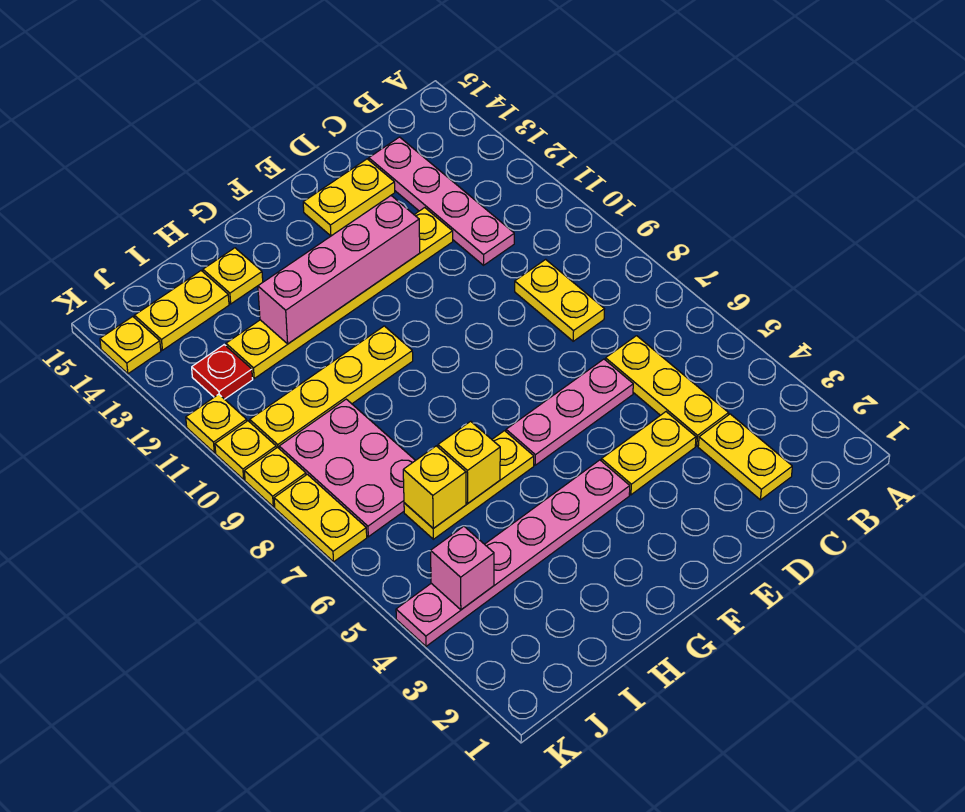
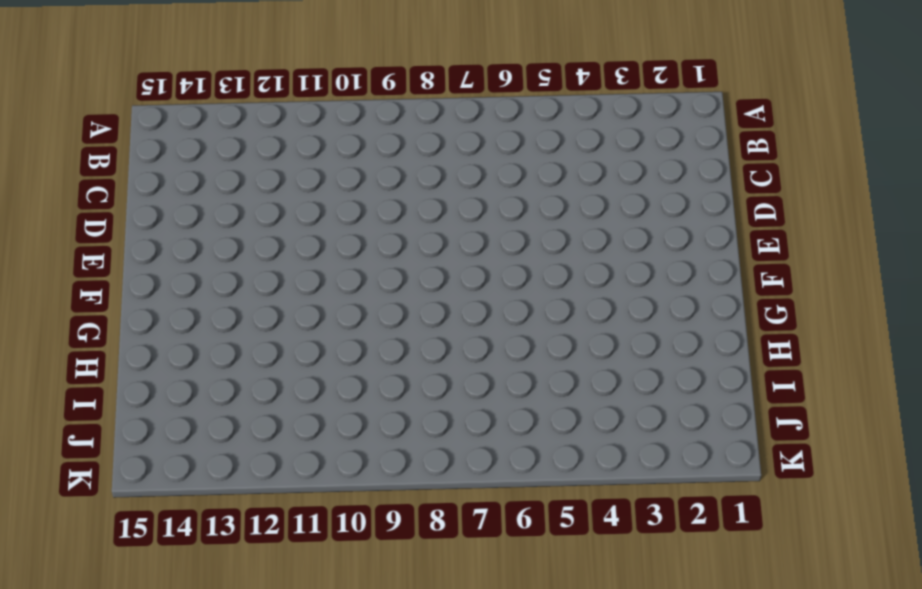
none -> yellow 1x2 plate [698,414,792,500]
none -> yellow 1x3 plate [606,336,729,446]
none -> yellow 1x2 plate [515,259,604,341]

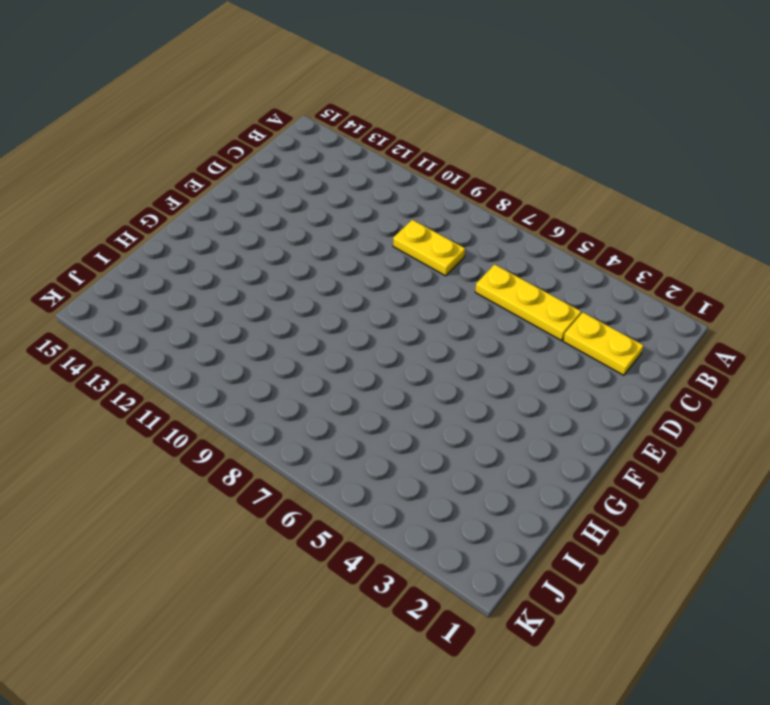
none -> pink 1x4 plate [369,137,514,265]
none -> yellow 1x2 plate [601,412,696,495]
none -> pink 1x3 plate [506,359,633,465]

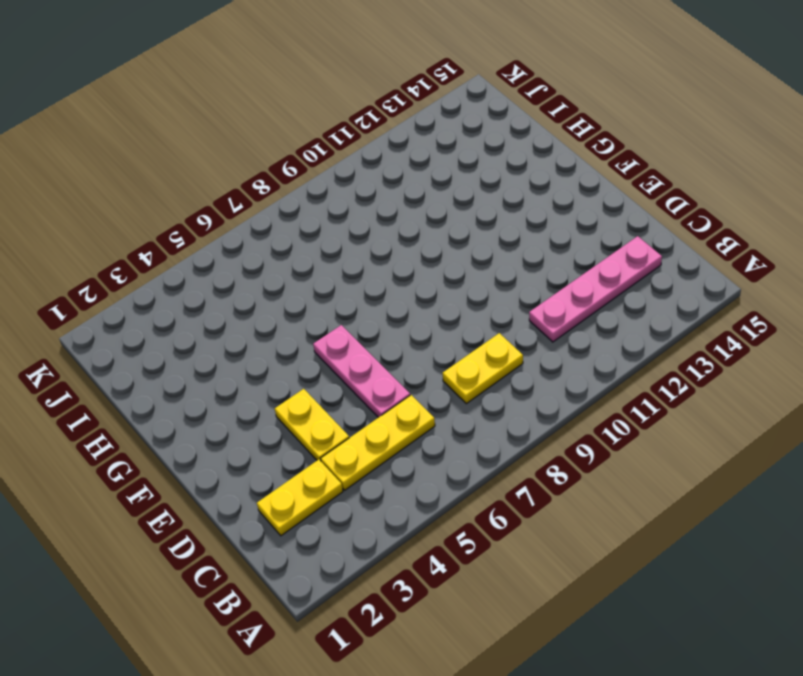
none -> yellow 1x6 plate [226,208,453,378]
none -> yellow 1x2 plate [303,159,395,236]
none -> pink 1x6 plate [396,460,630,646]

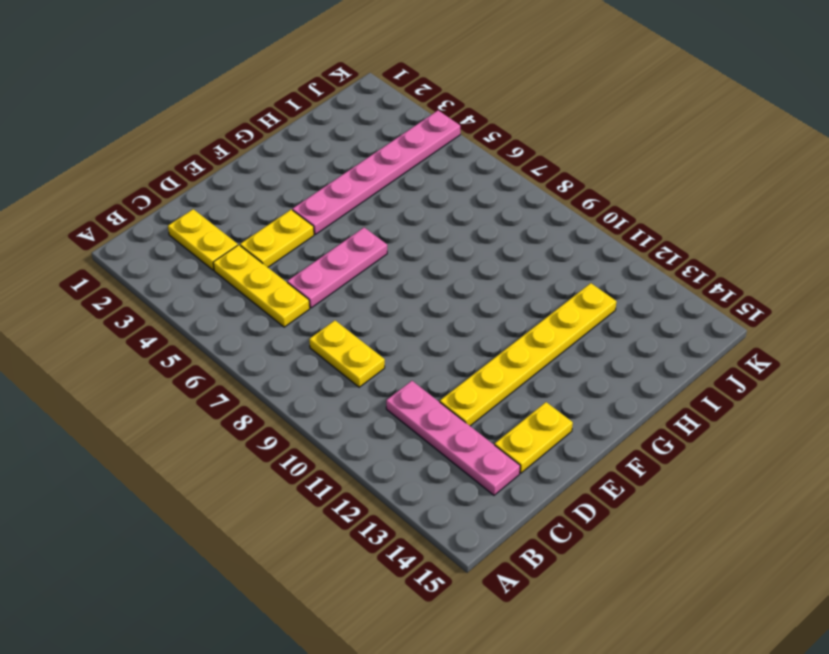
none -> yellow 1x3 plate [404,431,534,539]
none -> yellow 1x4 plate [250,326,413,448]
none -> yellow 1x1 plate [203,248,263,304]

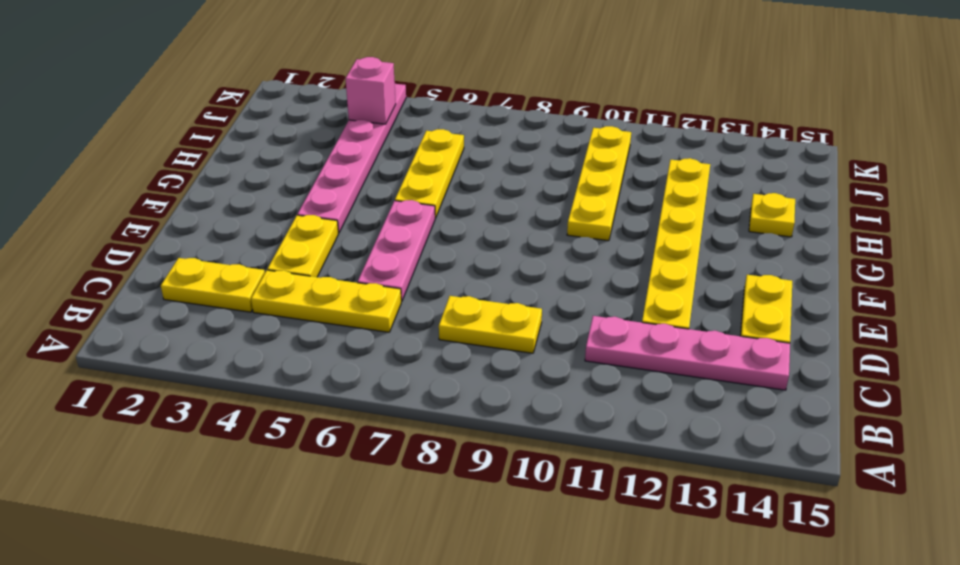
none -> pink 2x3 plate [279,399,416,537]
none -> yellow 1x2 plate [135,271,229,350]
none -> red 1x1 plate [192,345,253,399]

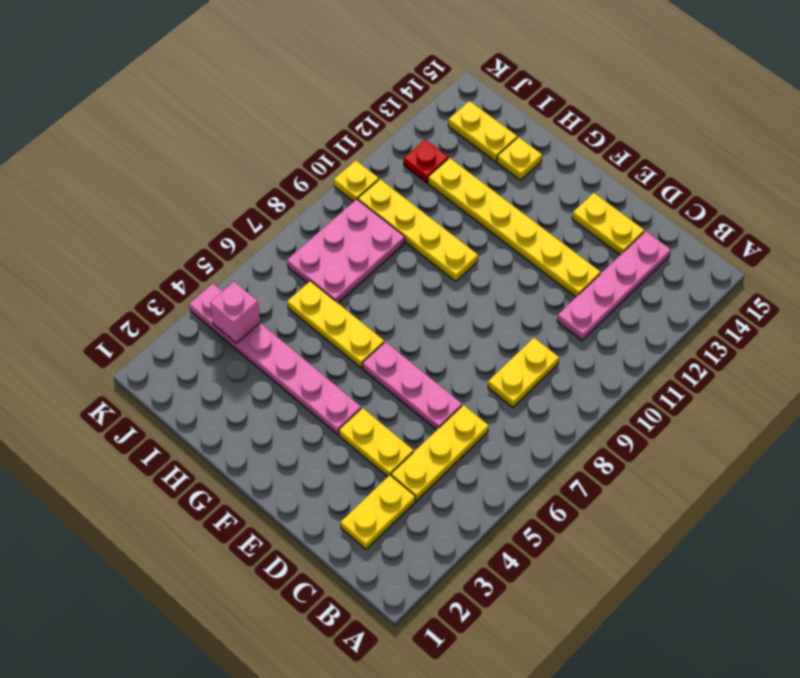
none -> yellow 1x2 plate [274,474,367,562]
none -> yellow 1x1 plate [244,447,306,507]
none -> yellow 1x1 plate [186,394,247,453]

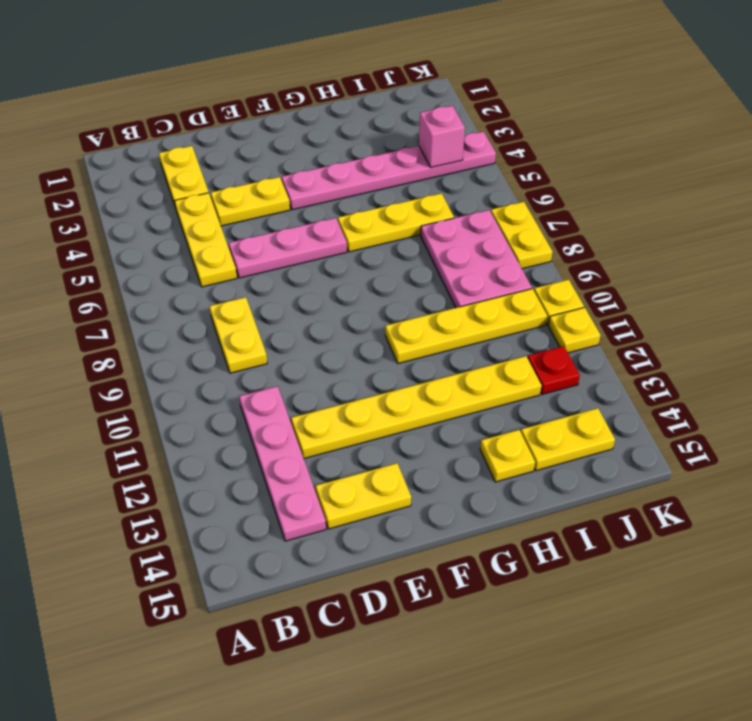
none -> yellow 1x1 plate [244,447,306,507]
none -> yellow 1x1 plate [100,317,161,374]
none -> pink 1x4 brick [258,196,420,344]

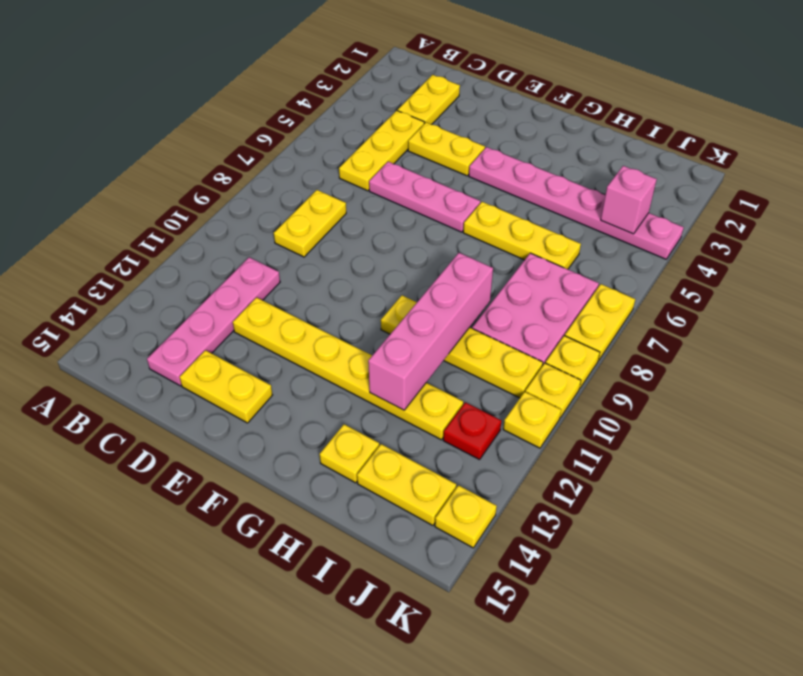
pink 1x4 brick [368,253,493,410] -> pink 1x4 brick turned to [258,196,420,344]
none -> yellow 1x1 brick [438,421,500,503]
none -> yellow 1x1 brick [403,446,466,528]

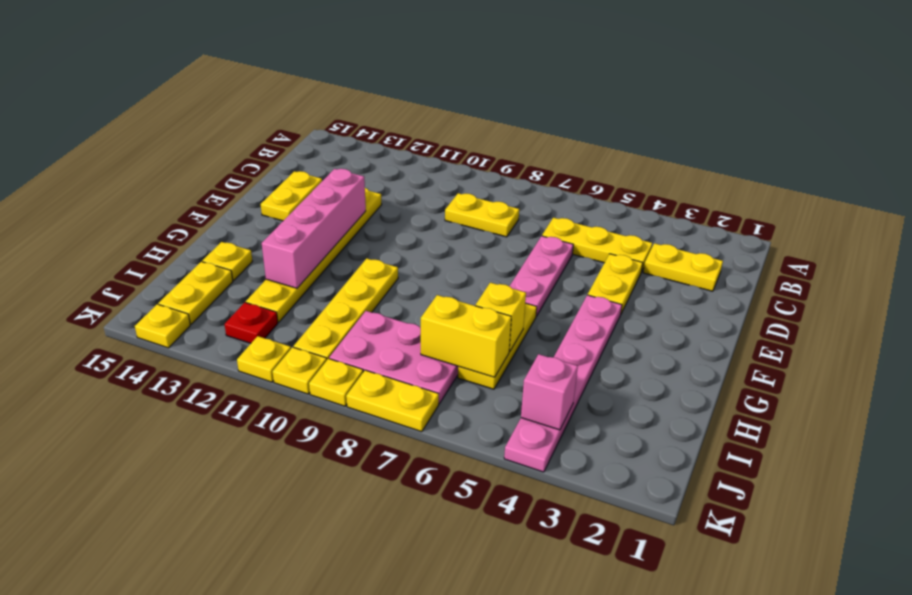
yellow 1x2 brick [421,295,511,377] -> yellow 1x1 brick [403,446,466,528]
none -> pink 1x4 plate [369,137,514,265]

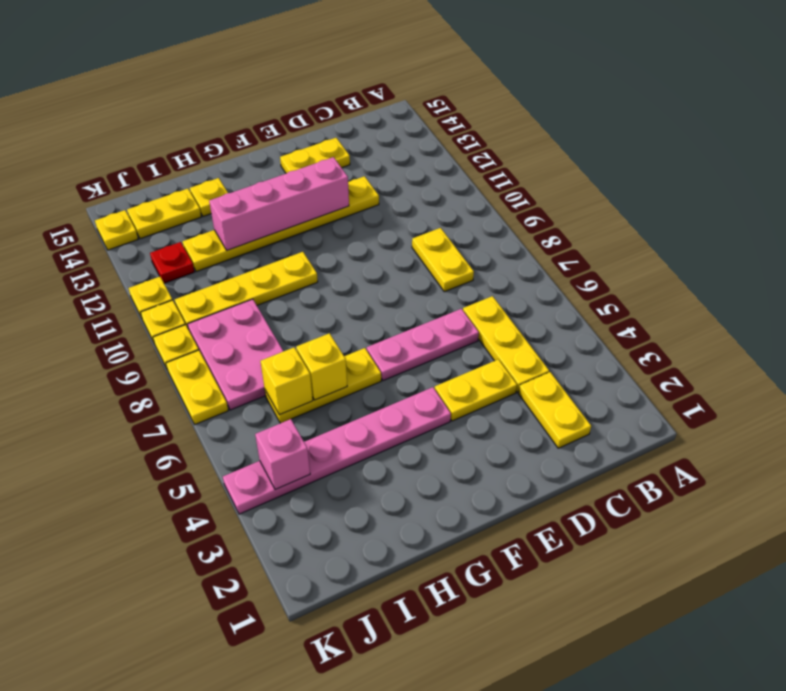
none -> pink 1x4 plate [369,137,514,265]

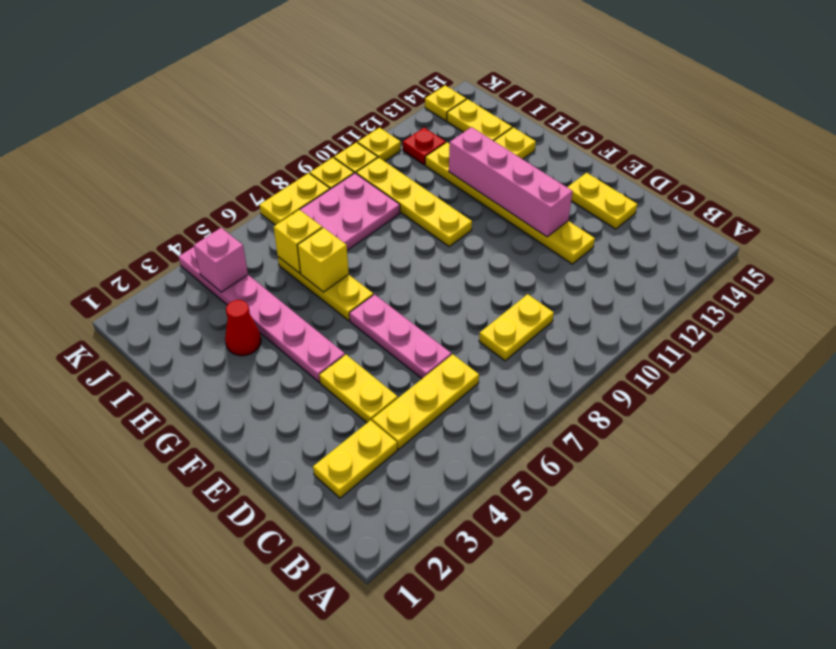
red 1x1 cone [225,300,261,356] -> none
none -> pink 1x4 plate [369,137,514,265]

